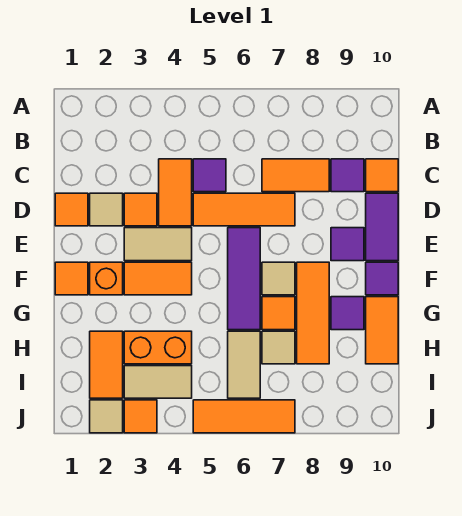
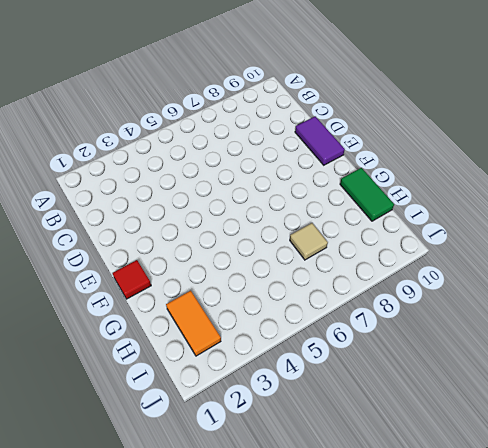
red 1x1 tile [112,260,151,299] -> orange 1x1 tile [55,262,88,295]
green 1x2 tile [340,168,394,221] -> orange 1x2 tile [366,297,398,364]
none -> orange 1x2 tile [159,159,192,226]
none -> purple 1x1 tile [193,159,226,192]
none -> orange 1x2 tile [262,159,329,192]
none -> purple 1x1 tile [331,159,364,192]

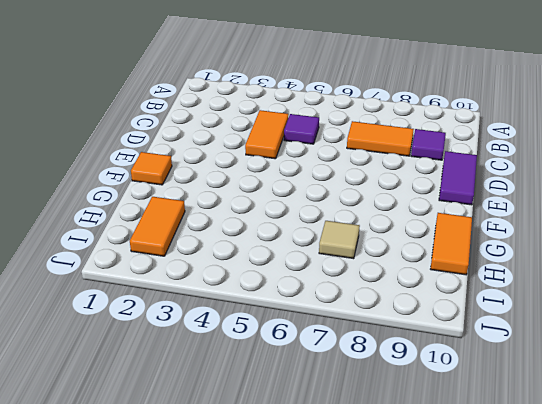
none -> orange 1x1 tile [366,159,398,192]
none -> orange 1x1 tile [55,193,88,226]
none -> tan 1x1 tile [90,193,123,226]
none -> orange 1x1 tile [124,193,157,226]

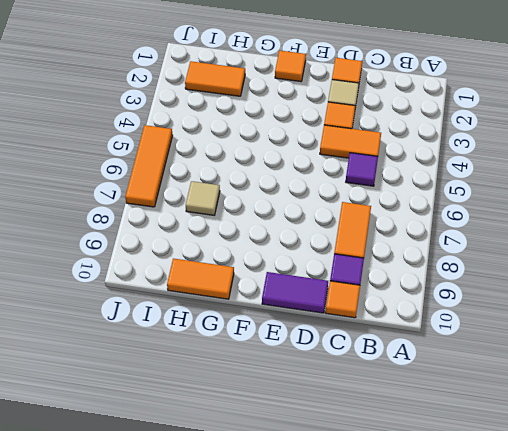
none -> orange 1x3 tile [193,193,295,226]
none -> tan 1x2 tile [124,228,192,261]
none -> purple 1x3 tile [228,228,260,330]
none -> purple 1x1 tile [331,228,364,261]

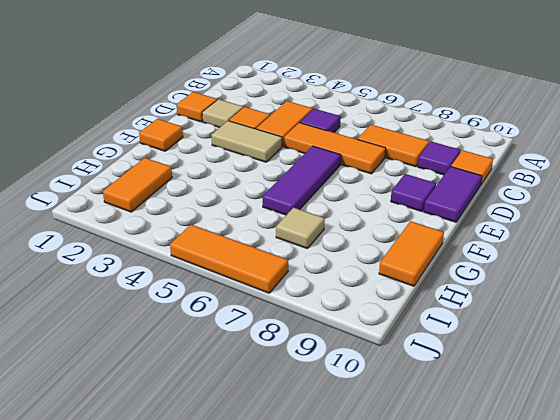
none -> orange 1x1 brick [90,262,123,295]
none -> orange 1x2 tile [124,262,192,295]
none -> tan 1x1 tile [262,262,295,295]
none -> orange 1x3 tile [297,262,329,364]

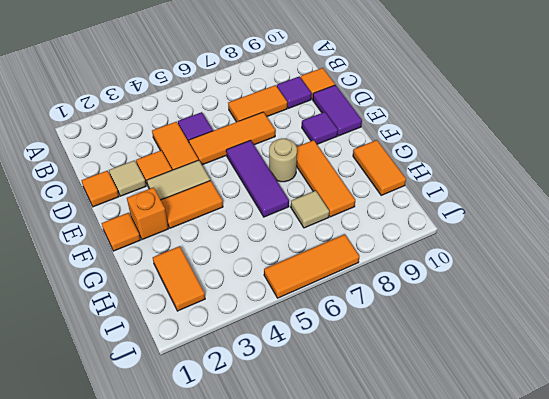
tan 1x1 round brick [269,139,297,182] -> tan 1x1 tile [262,262,295,295]
none -> purple 1x1 tile [366,262,398,295]
none -> orange 1x1 tile [262,297,295,330]
none -> purple 1x1 tile [331,297,364,330]
none -> orange 1x2 brick [124,331,192,364]

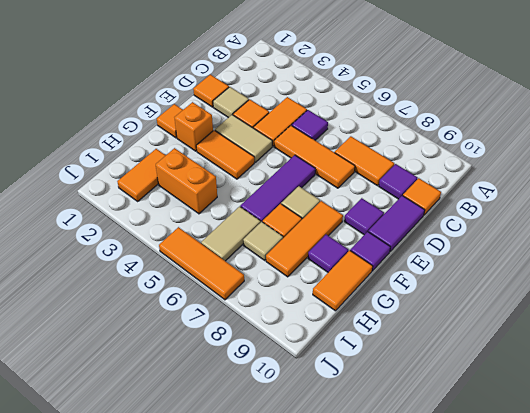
none -> tan 1x2 tile [124,366,192,398]
none -> tan 1x1 tile [90,400,123,433]
none -> orange 1x1 tile [124,400,157,433]

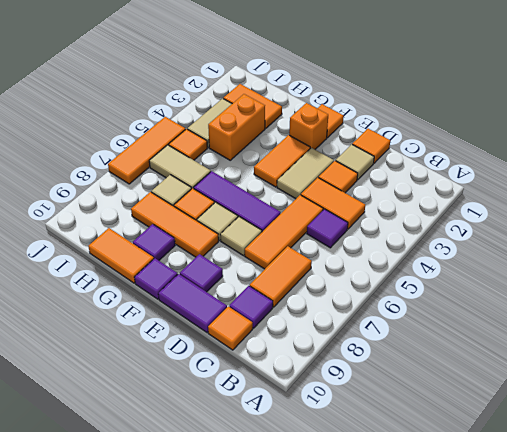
tan 1x1 tile [220,217,262,256] -> tan 1x1 tile moved to [90,400,123,433]
orange 1x1 tile [169,129,207,160] -> orange 1x1 tile moved to [124,400,157,433]

